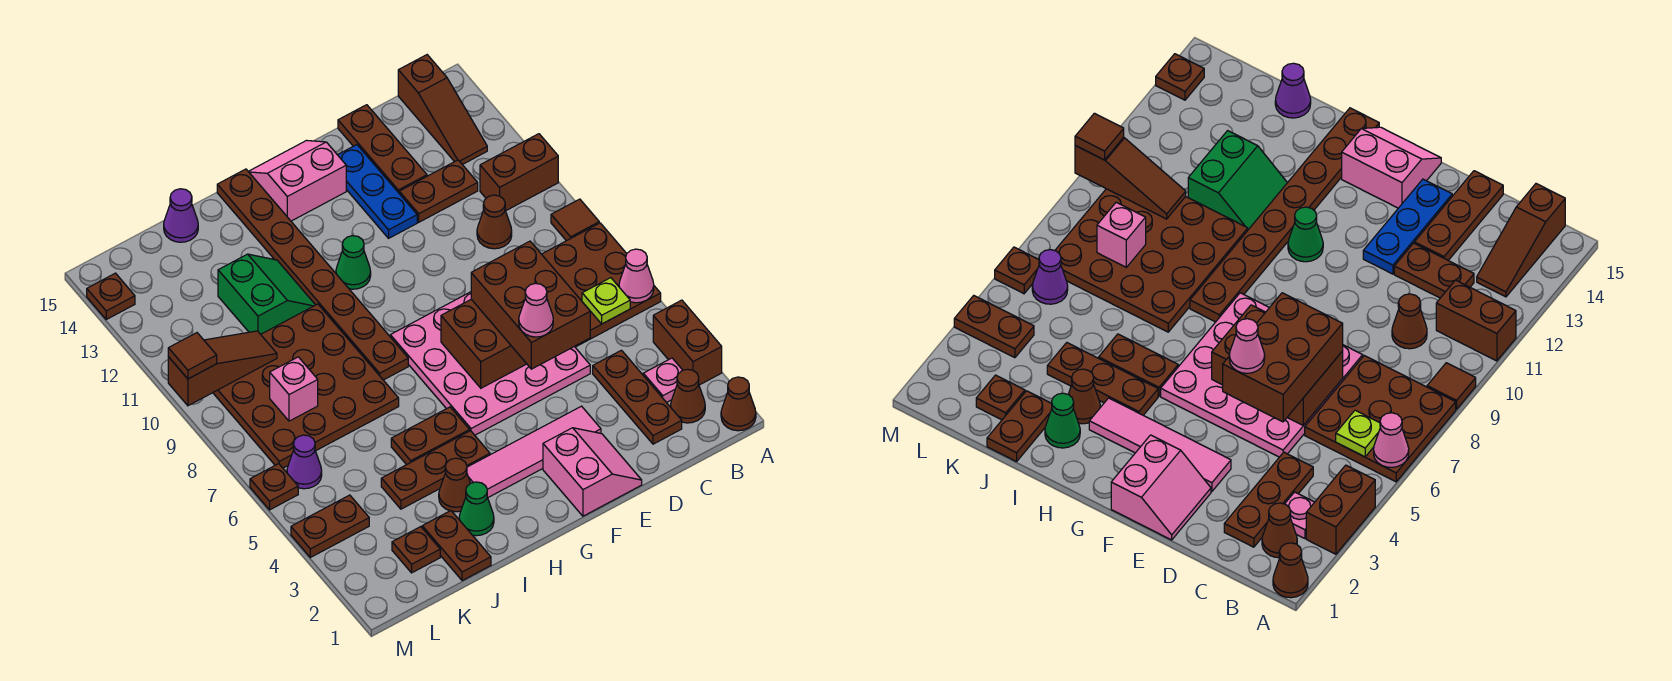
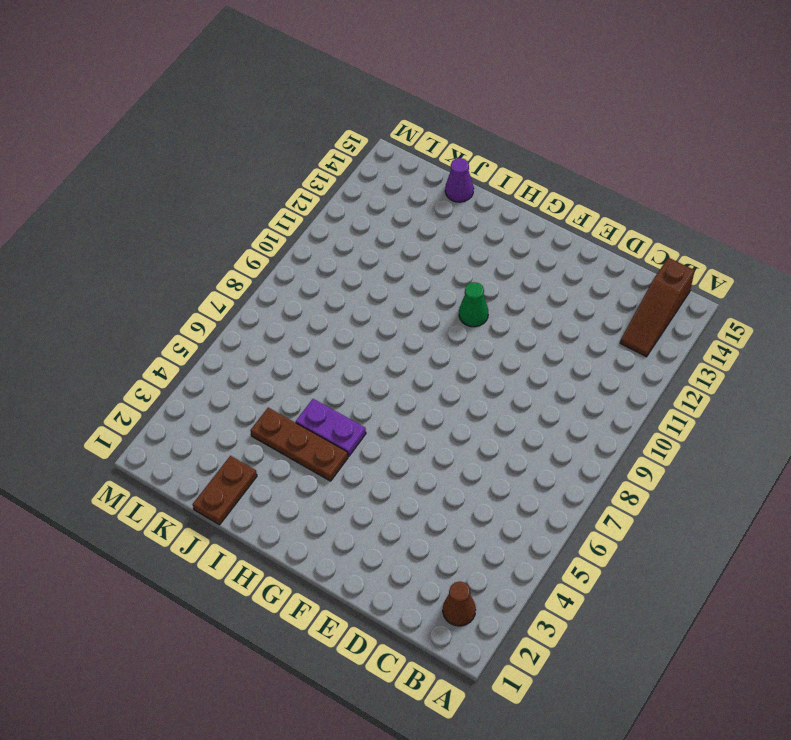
purple 1x2 plate [296,399,366,457] -> brown 1x2 plate [391,407,470,465]
none -> brown 1x1 cone [721,377,756,431]
none -> brown 1x2 brick [653,300,722,385]
none -> brown 3x3 plate [542,223,661,347]
none -> brown 1x1 tile [551,199,599,241]

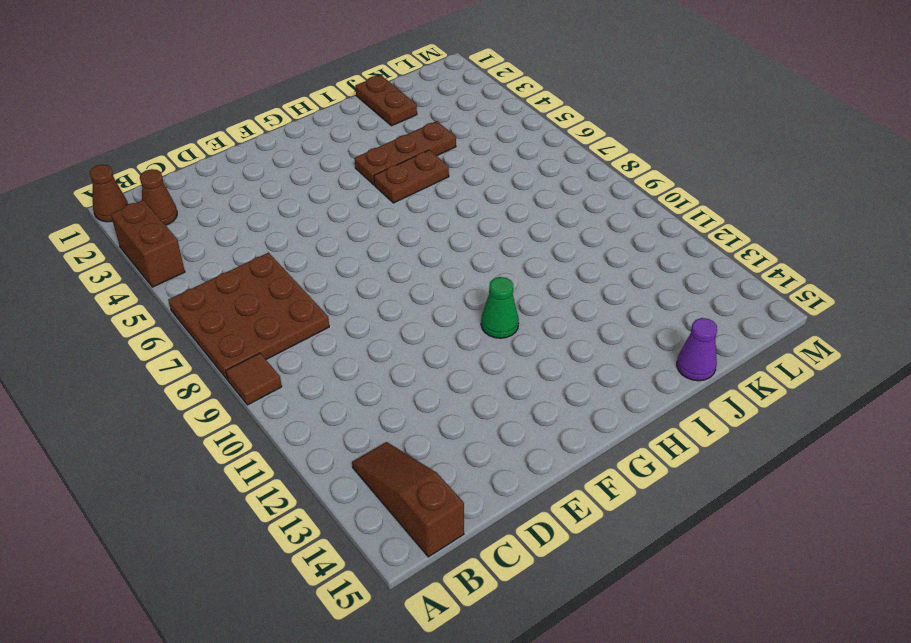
none -> brown 1x2 brick [480,134,558,211]
none -> pink 1x1 plate [643,358,683,403]
none -> brown 1x3 plate [593,350,682,444]
none -> brown 1x1 cone [477,195,512,249]

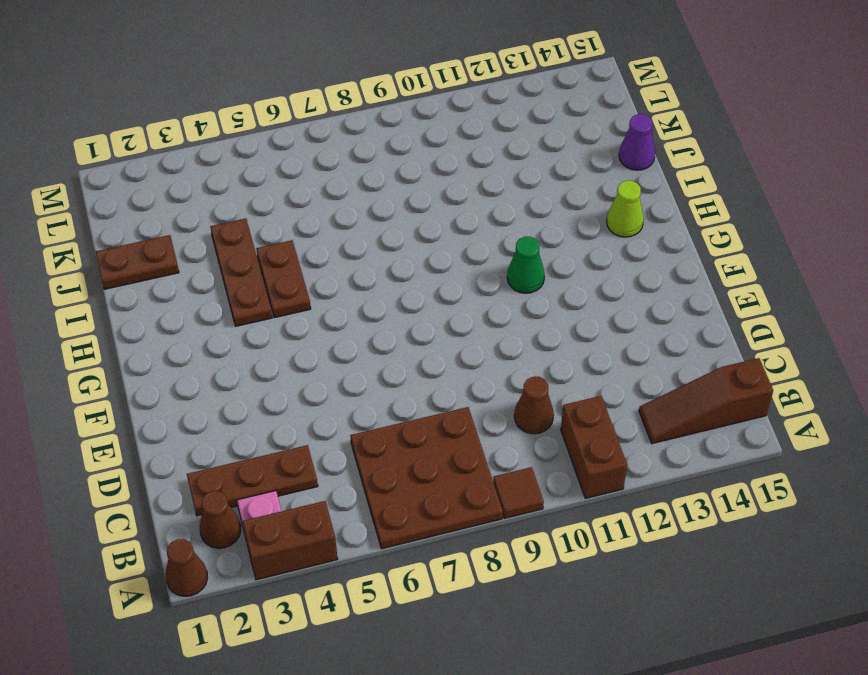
lime 1x1 cone [607,181,644,237] -> brown 1x8 plate [217,169,408,380]
none -> brown 1x2 plate [399,160,478,222]
none -> pink 4x4 plate [390,292,590,435]
none -> brown 1x3 plate [338,105,427,193]
none -> pink 2x2 slope [543,428,642,516]

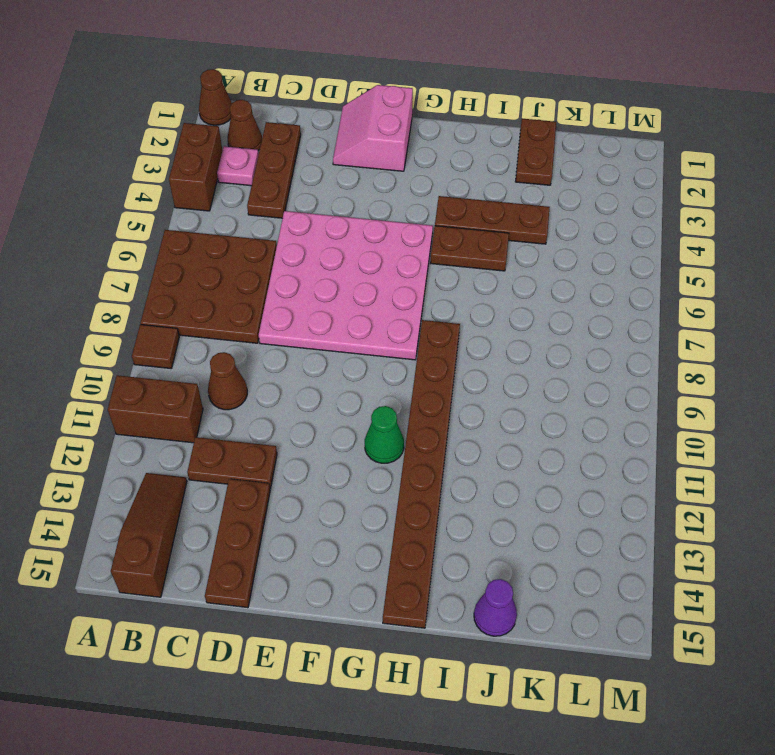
none -> pink 1x4 tile [467,406,601,497]
none -> blue 1x3 plate [338,145,417,238]
none -> pink 2x2 slope [248,140,346,221]
none -> green 1x1 cone [459,482,494,536]

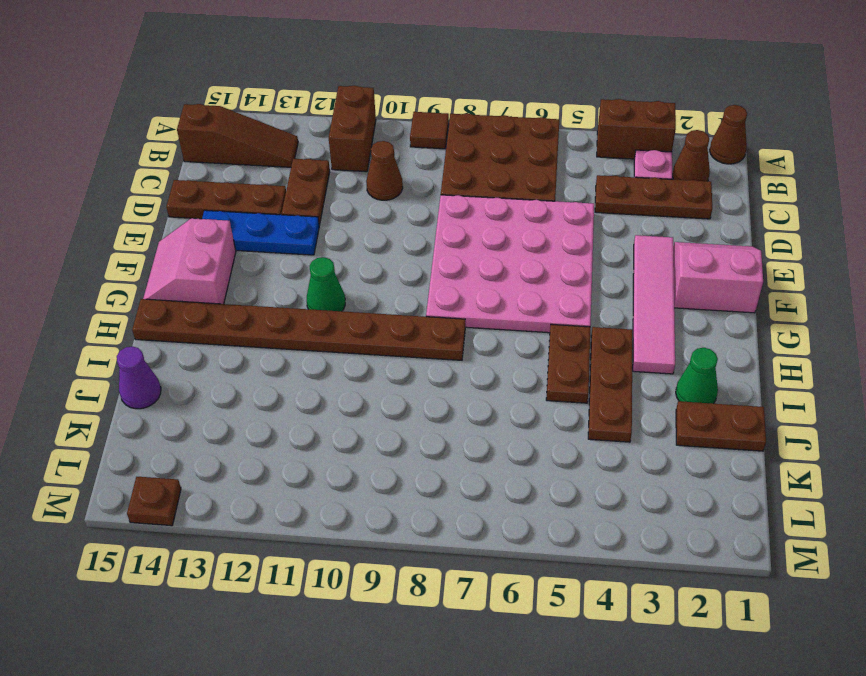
none -> brown 1x1 cone [439,458,470,512]
none -> brown 4x4 plate [213,304,399,468]
none -> green 2x2 slope [218,254,315,334]
none -> brown 1x1 plate [392,527,440,573]

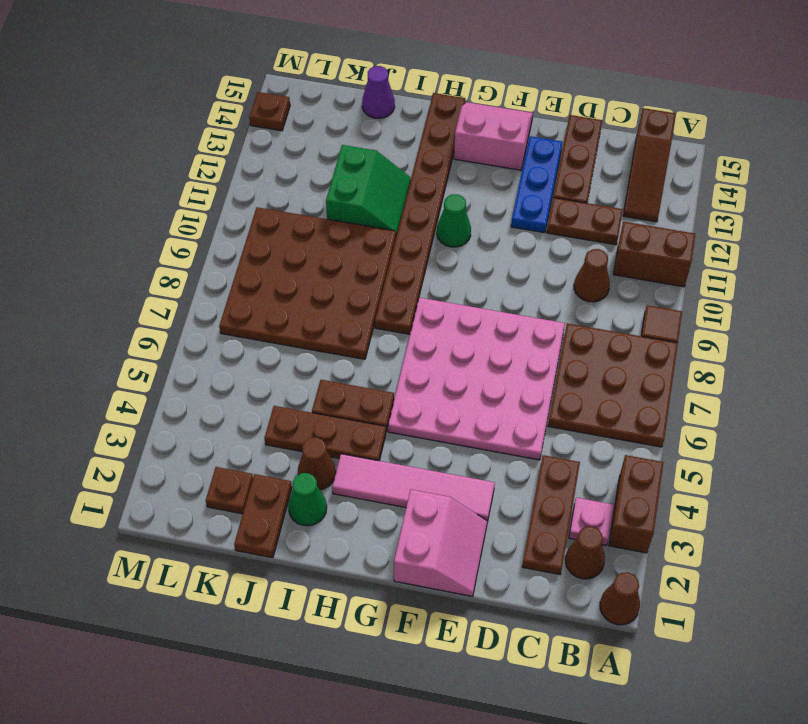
none -> brown 1x2 plate [291,495,369,557]
none -> purple 1x1 cone [287,435,322,489]
none -> brown 1x1 plate [250,464,298,510]
none -> pink 1x1 cone [619,249,654,303]

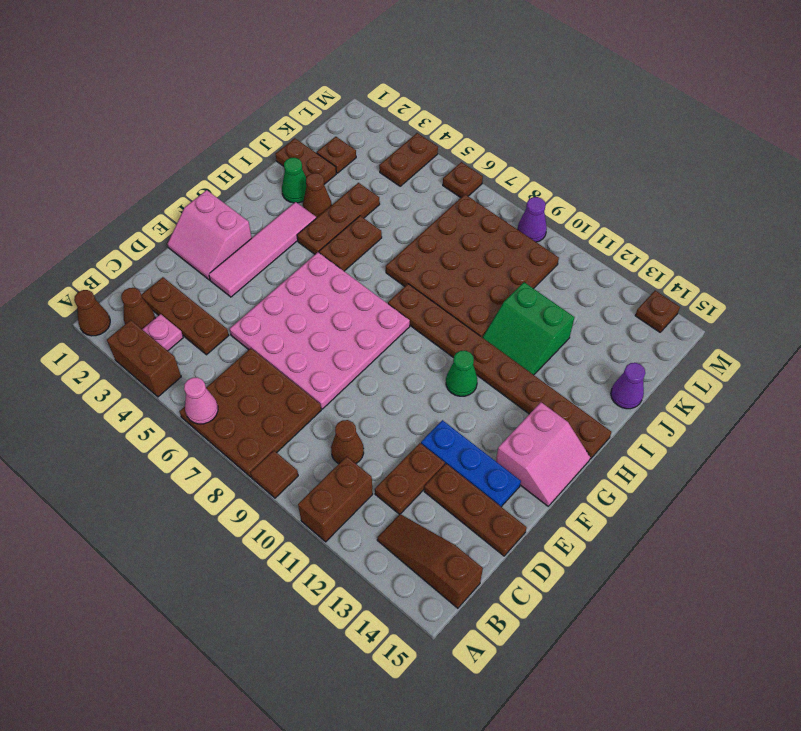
purple 1x1 cone [518,197,547,242] -> purple 1x1 cone moved to [287,435,322,489]
none -> lime 1x1 plate [582,278,630,324]
none -> brown 2x3 brick [441,299,526,388]
none -> pink 1x1 brick [270,357,318,421]
none -> brown 1x3 slope [168,331,277,406]

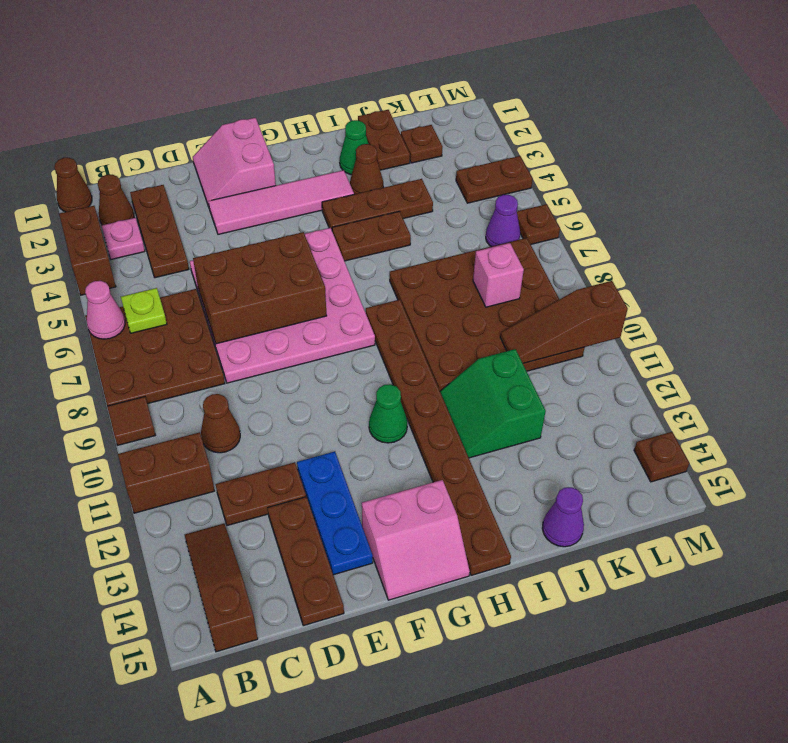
none -> brown 2x3 brick [471,241,590,369]
none -> brown 1x1 tile [168,333,217,379]
none -> pink 1x1 cone [519,283,553,337]

